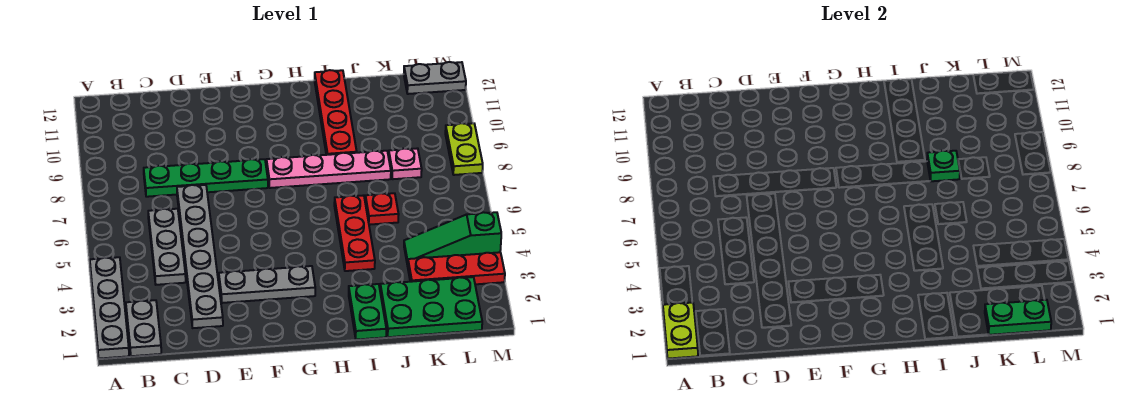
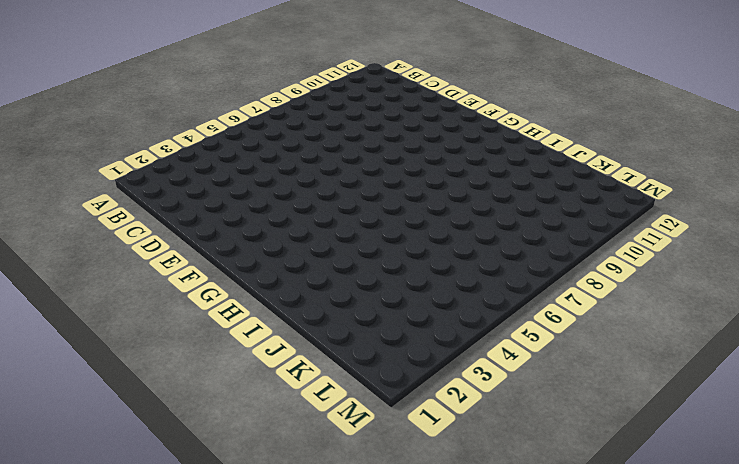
none -> grey 1x4 plate [90,257,129,359]
none -> grey 1x2 plate [126,300,161,356]
none -> grey 1x3 plate [148,209,186,285]

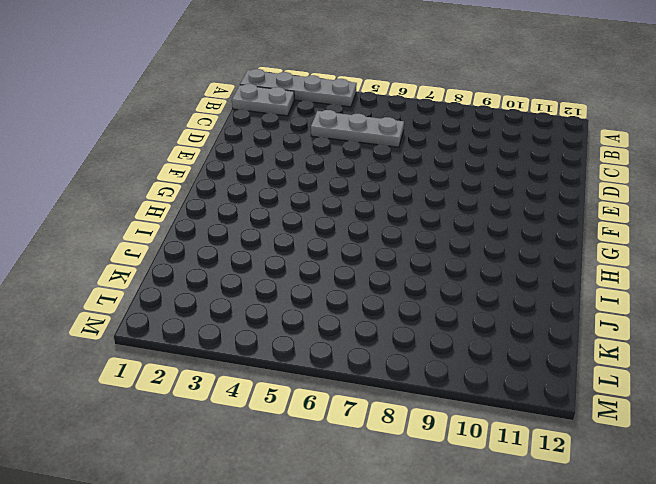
none -> green 1x4 plate [144,159,268,197]
none -> grey 1x6 plate [177,185,223,328]
none -> grey 1x3 plate [219,266,315,303]

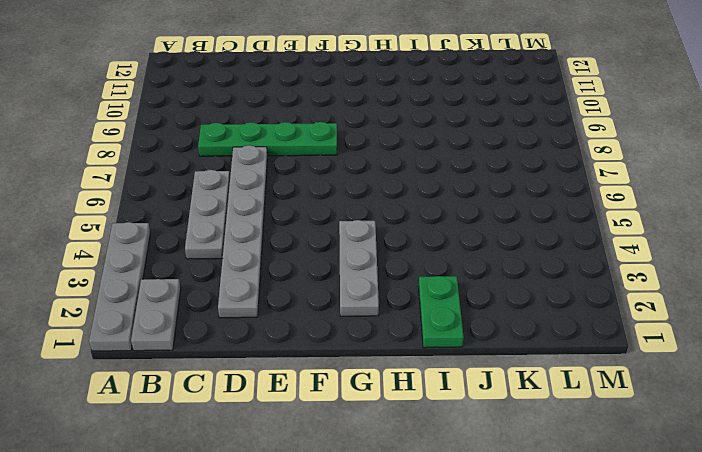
grey 1x3 plate [339,220,379,316] -> grey 1x3 plate turned to [219,266,315,303]
none -> pink 1x4 plate [267,151,391,188]
none -> red 1x3 plate [334,195,375,271]
none -> red 1x4 plate [315,70,357,155]

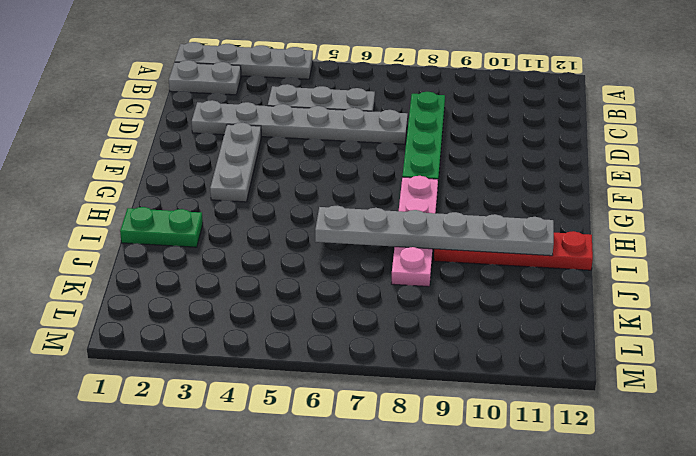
grey 1x6 plate [315,206,554,256] -> none
none -> red 1x3 plate [334,195,375,271]
none -> green 2x3 plate [380,277,482,337]
none -> red 1x1 plate [365,193,399,225]

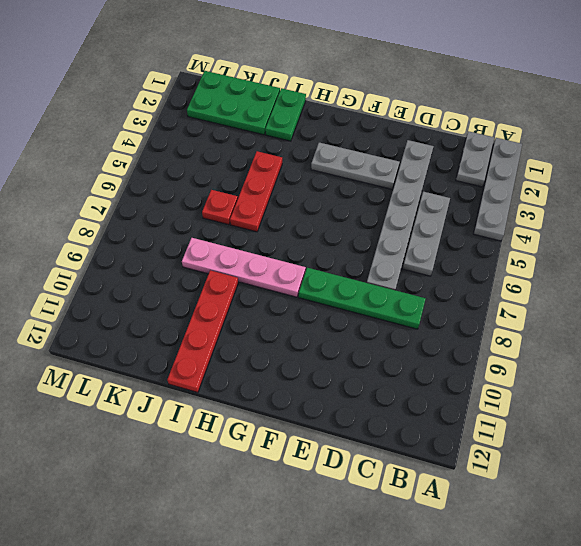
none -> red 1x3 plate [408,252,505,284]
none -> green 1x3 slope [404,212,501,266]
none -> pink 1x1 plate [389,148,422,179]

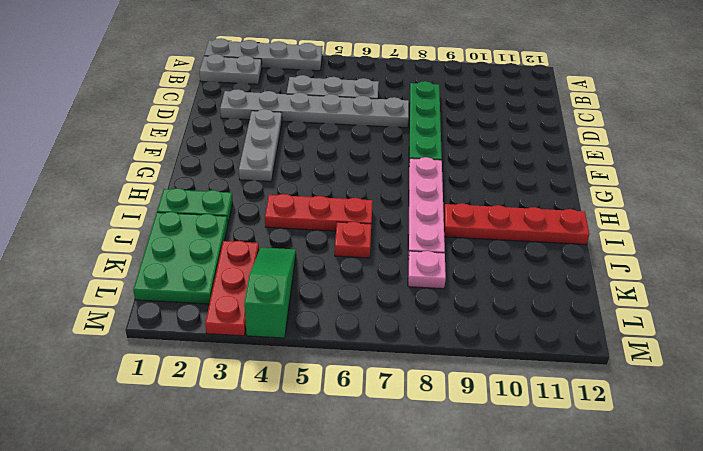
none -> grey 1x2 plate [404,62,466,94]
none -> lime 1x2 plate [445,123,483,175]
none -> lime 1x2 plate [663,303,698,359]

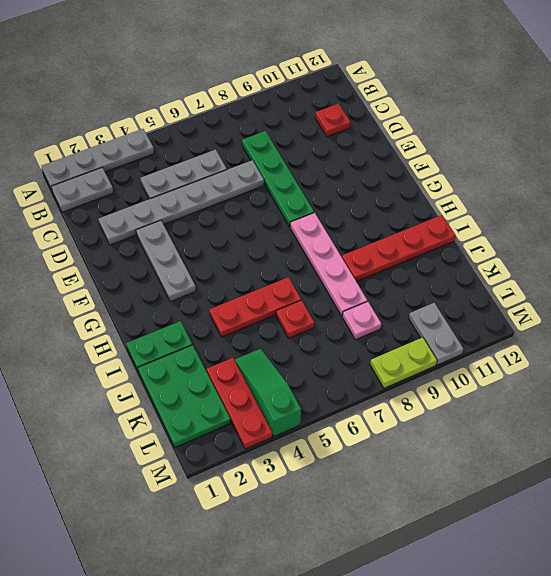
red 1x1 plate [315,104,350,137] -> none
grey 1x2 plate [409,303,464,365] -> grey 1x2 plate moved to [404,62,466,94]
none -> lime 1x2 plate [663,303,698,359]
none -> green 1x1 plate [927,151,960,181]
none -> green 1x2 plate [985,300,1051,335]

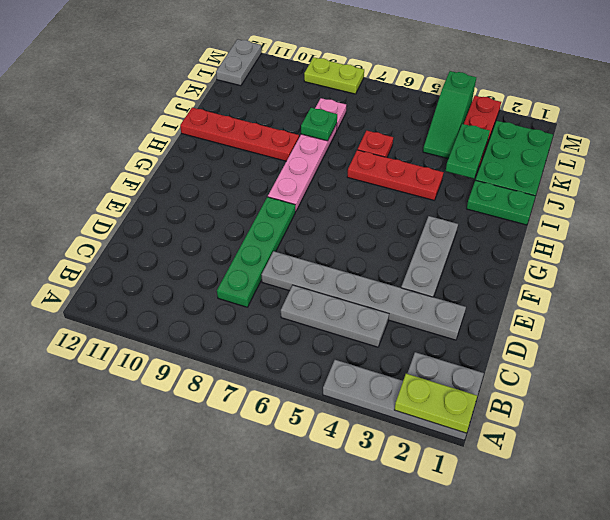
green 1x2 plate [446,124,490,178] -> green 1x2 plate moved to [985,300,1051,335]

